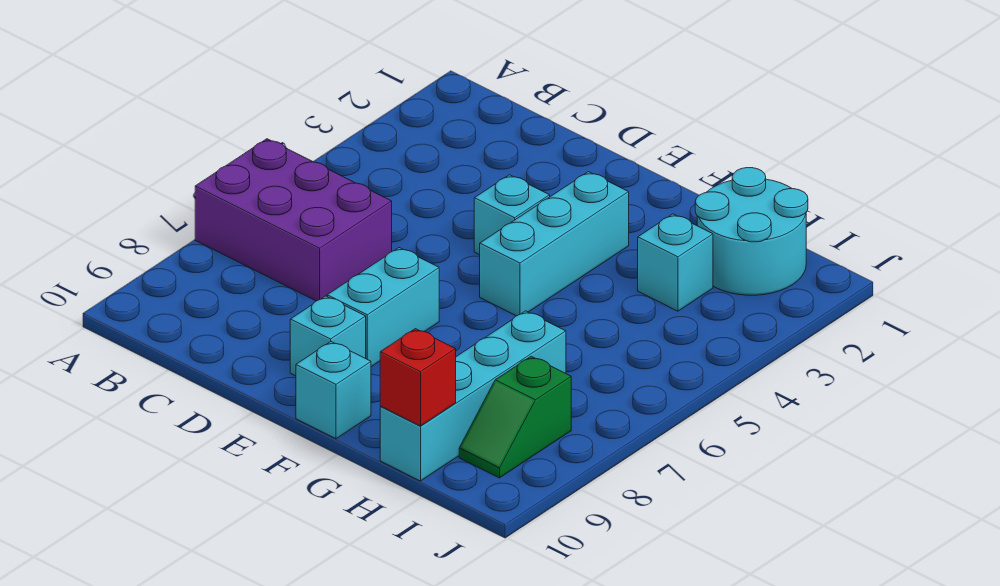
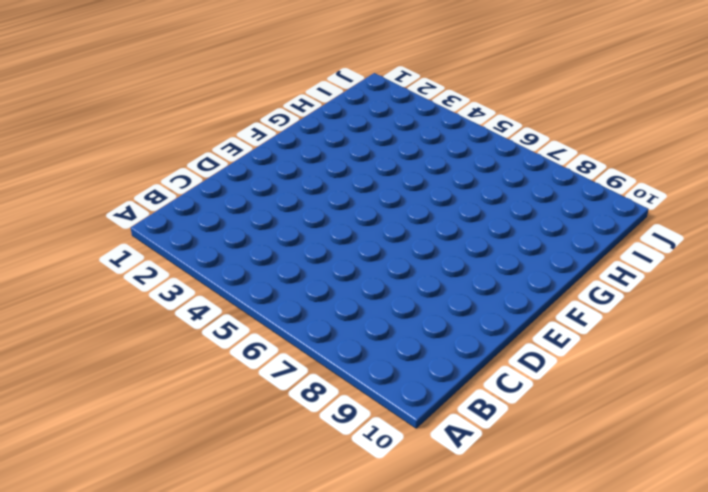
none -> purple 2x3 brick [195,139,392,301]
none -> cyan 1x1 brick [474,175,550,255]

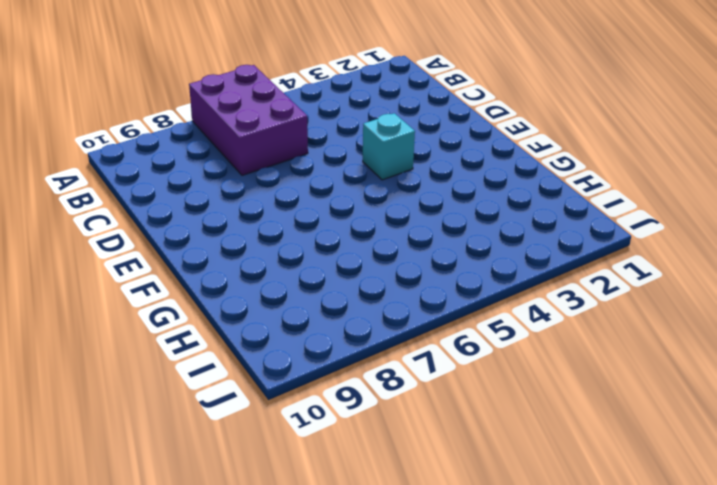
none -> cyan 1x2 brick [327,248,439,367]
none -> cyan 1x1 brick [290,296,366,376]

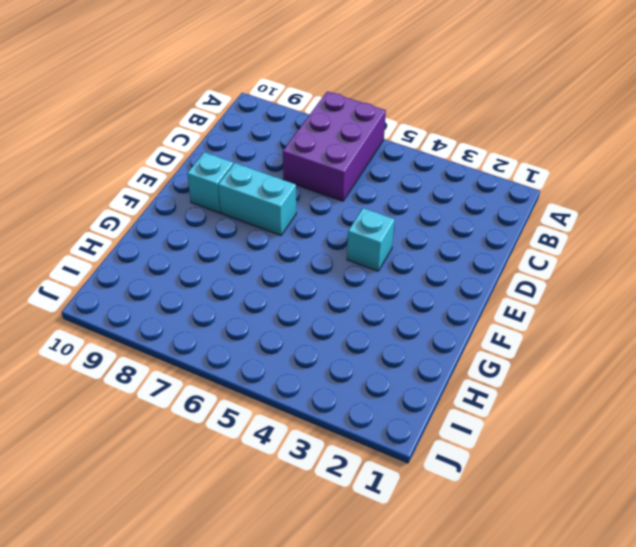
none -> cyan 1x3 brick [480,172,629,316]
none -> cyan 1x1 brick [296,342,371,439]

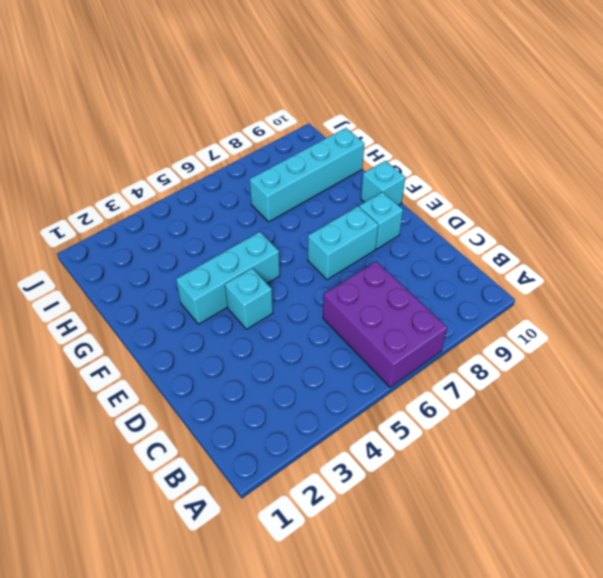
none -> cyan 2x2 round brick [695,168,808,295]
none -> cyan 1x1 brick [638,214,713,311]

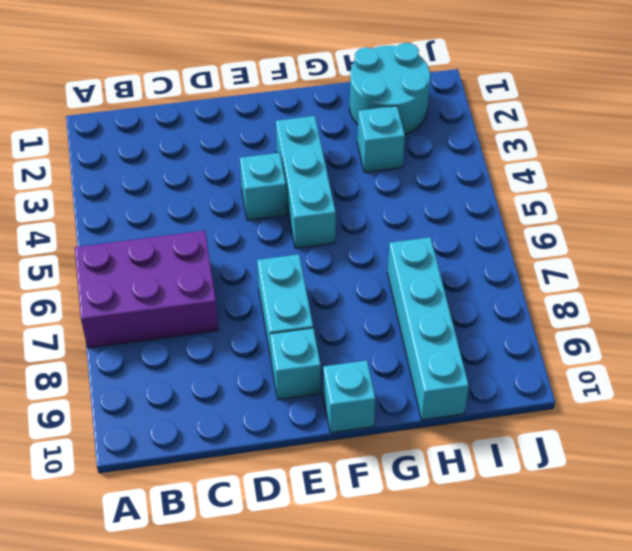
none -> green 1x2 slope [459,356,571,478]
none -> red 1x1 brick [380,329,456,426]

